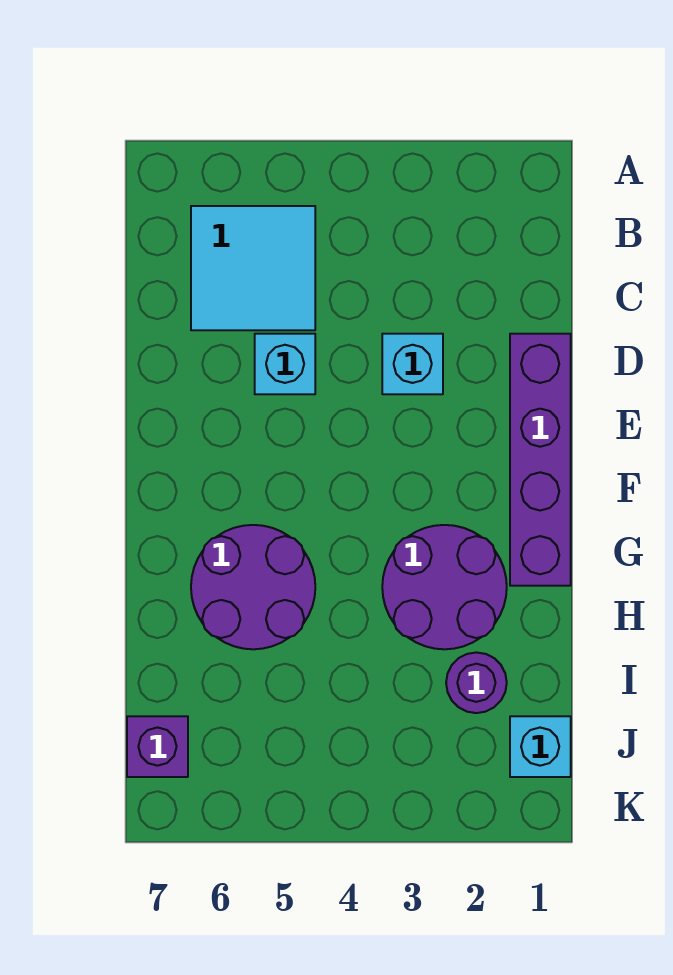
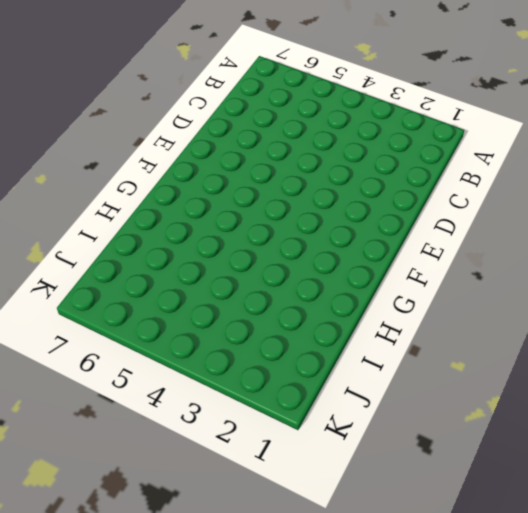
none -> cyan 2x2 tile [191,206,315,330]
none -> purple 1x4 brick [510,334,571,586]

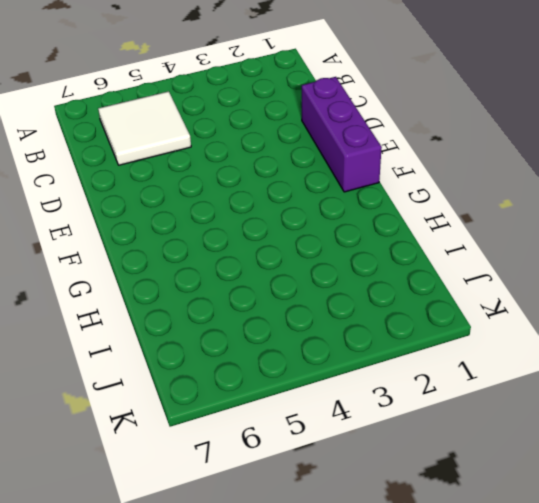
white 2x2 tile [98,91,191,165] -> cyan 2x2 tile [191,206,315,330]
purple 1x3 brick [302,77,382,192] -> purple 1x4 brick [510,334,571,586]
none -> cyan 1x1 brick [382,334,443,394]
none -> cyan 1x1 brick [255,334,315,394]

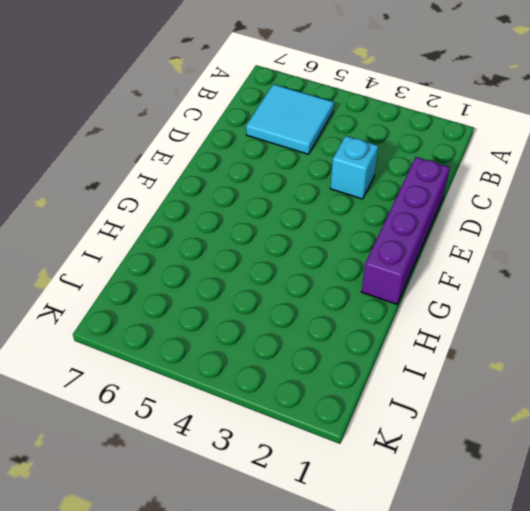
none -> cyan 1x1 brick [255,334,315,394]
none -> purple 2x2 round brick [382,525,507,649]

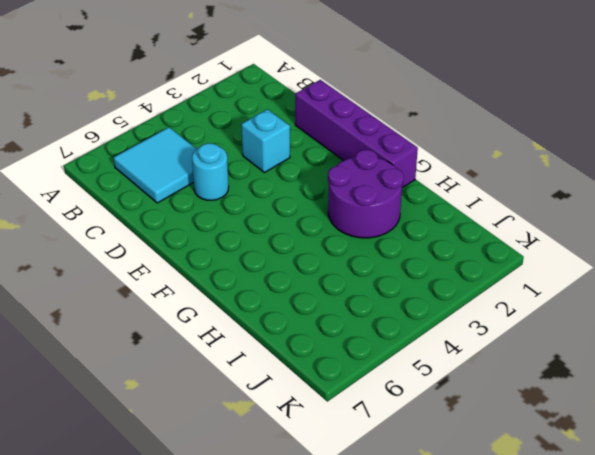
cyan 1x1 round brick [192,143,229,200] -> cyan 1x1 brick [255,334,315,394]
none -> purple 2x2 round brick [191,525,315,649]
none -> purple 1x1 round brick [446,652,507,713]

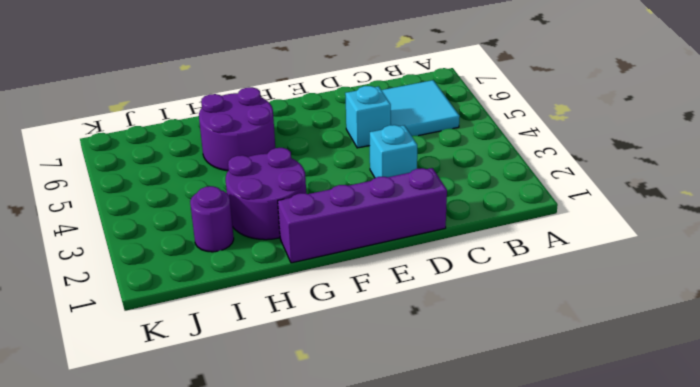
none -> cyan 1x1 brick [510,716,571,777]
none -> purple 1x1 brick [127,716,188,777]

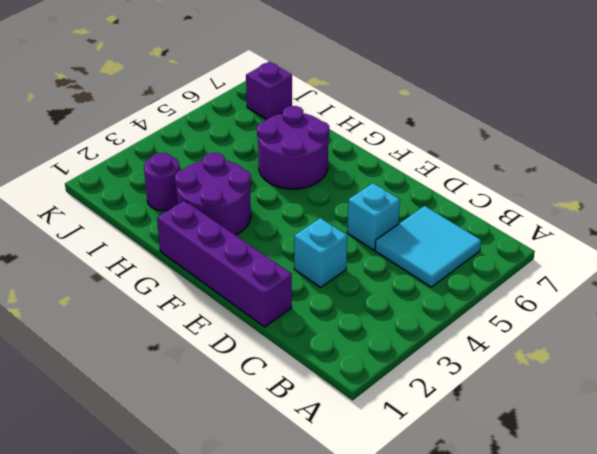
none -> cyan 1x1 brick [510,716,571,777]

